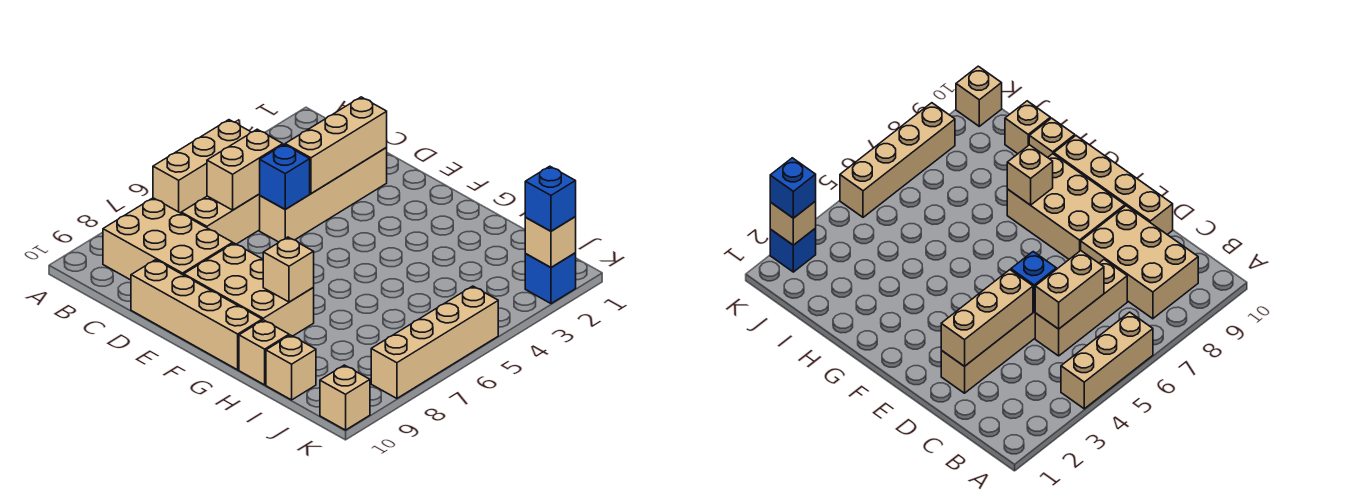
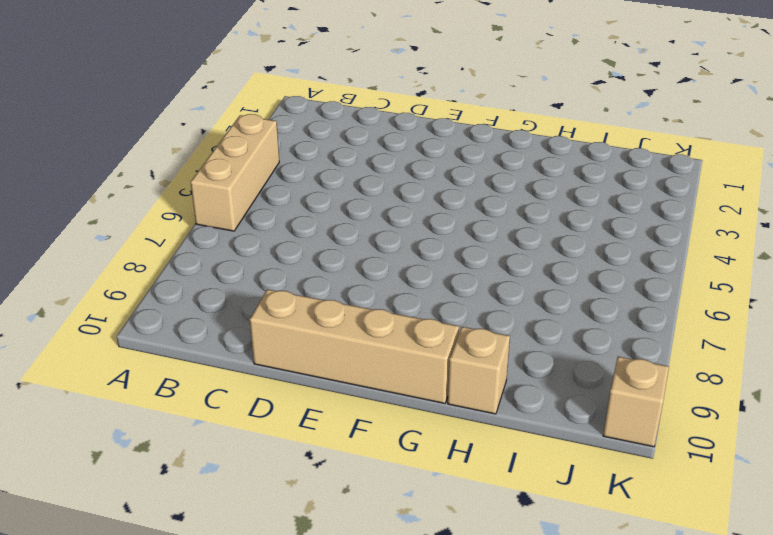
none -> tan 2x3 brick [103,198,233,280]
none -> tan 1x3 brick [181,194,260,244]
none -> tan 1x4 brick [260,148,387,242]

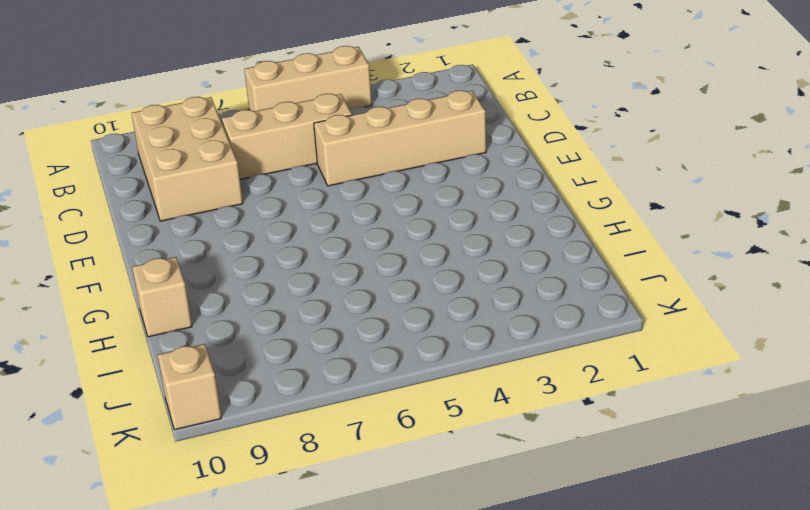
none -> tan 1x4 brick [131,260,262,370]
none -> tan 2x3 brick [184,243,314,336]
none -> tan 1x1 brick [266,335,316,400]

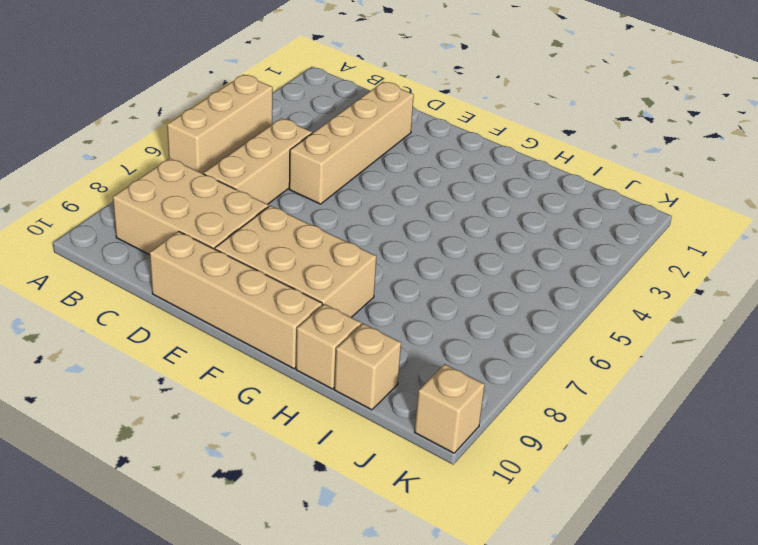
none -> blue 1x1 brick [525,253,576,304]
none -> tan 1x4 brick [371,286,498,398]
none -> tan 1x2 brick [207,129,283,210]

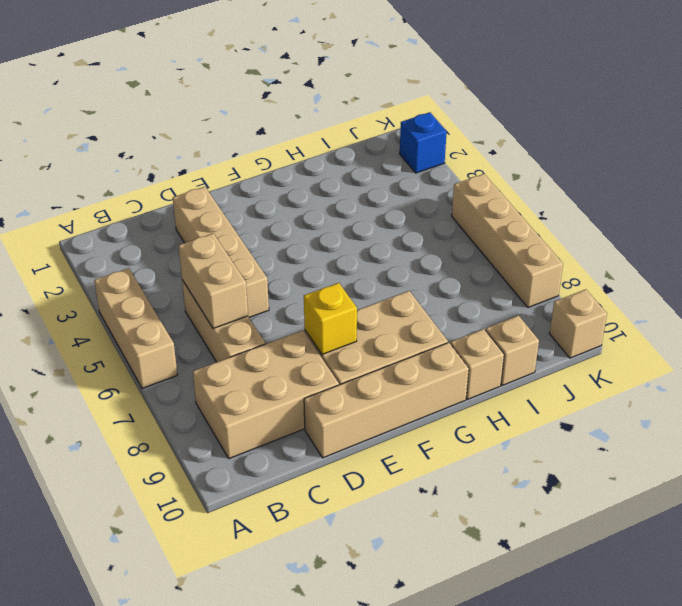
yellow 1x1 brick [304,283,357,354] -> none
none -> tan 1x3 brick [285,97,387,194]
none -> blue 1x1 brick [260,145,310,209]
none -> tan 1x1 brick [263,237,314,302]

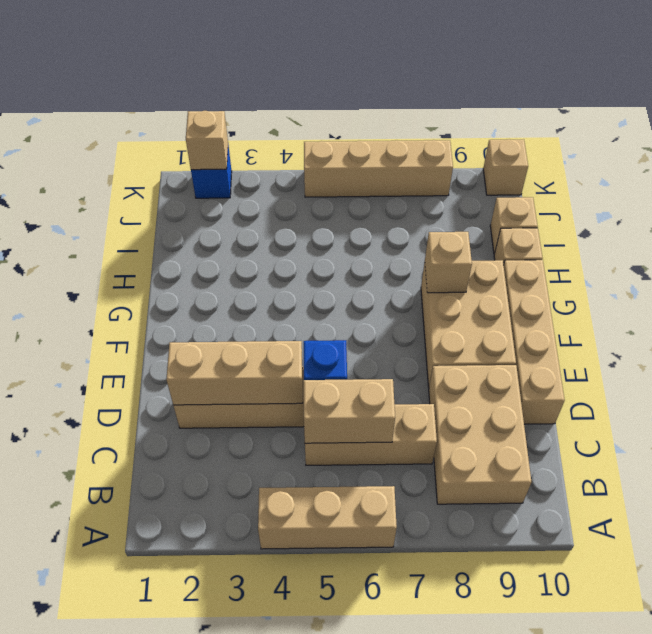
none -> blue 1x1 brick [525,166,576,231]

